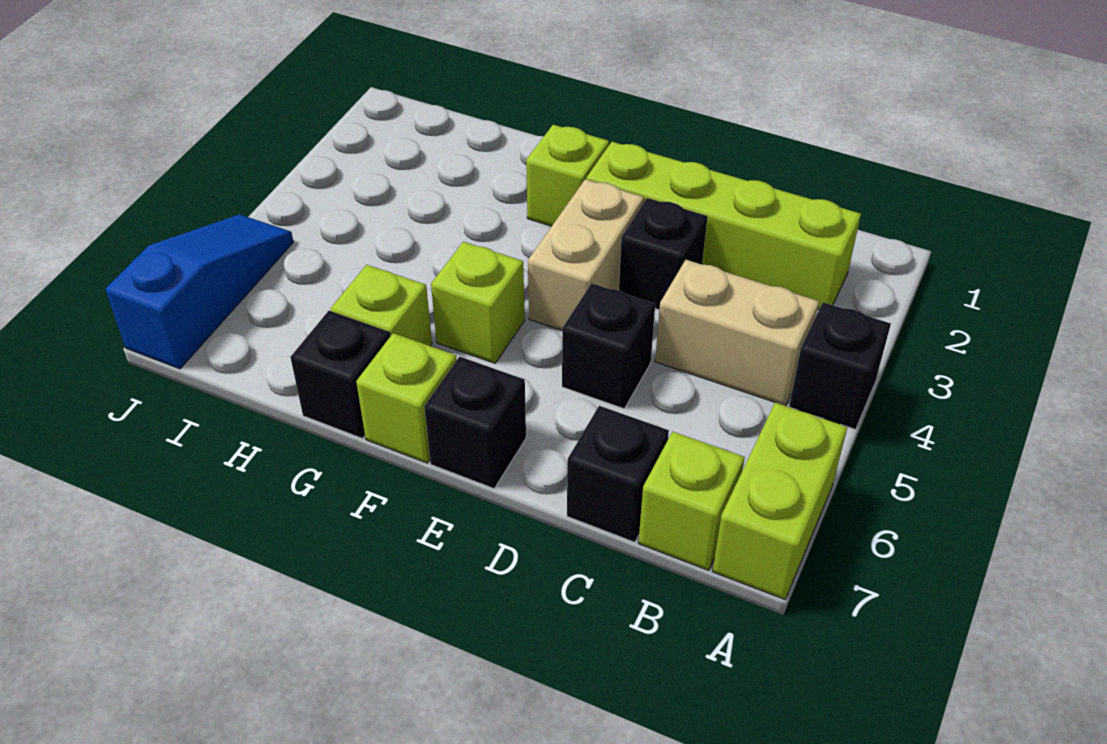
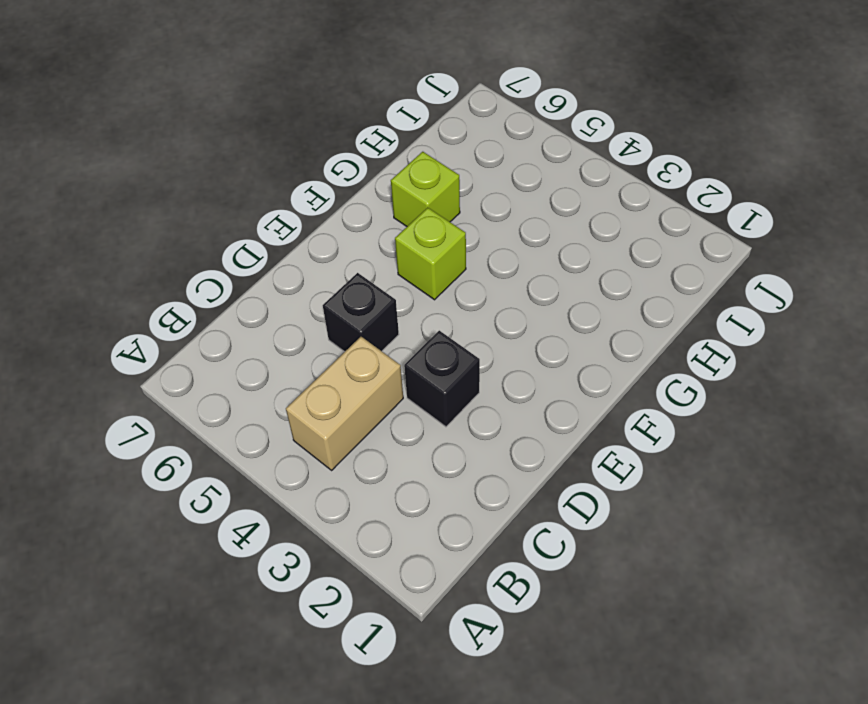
none -> black 1x1 brick [789,302,891,429]
none -> lime 1x2 brick [713,403,847,599]
none -> lime 1x4 brick [586,142,861,310]

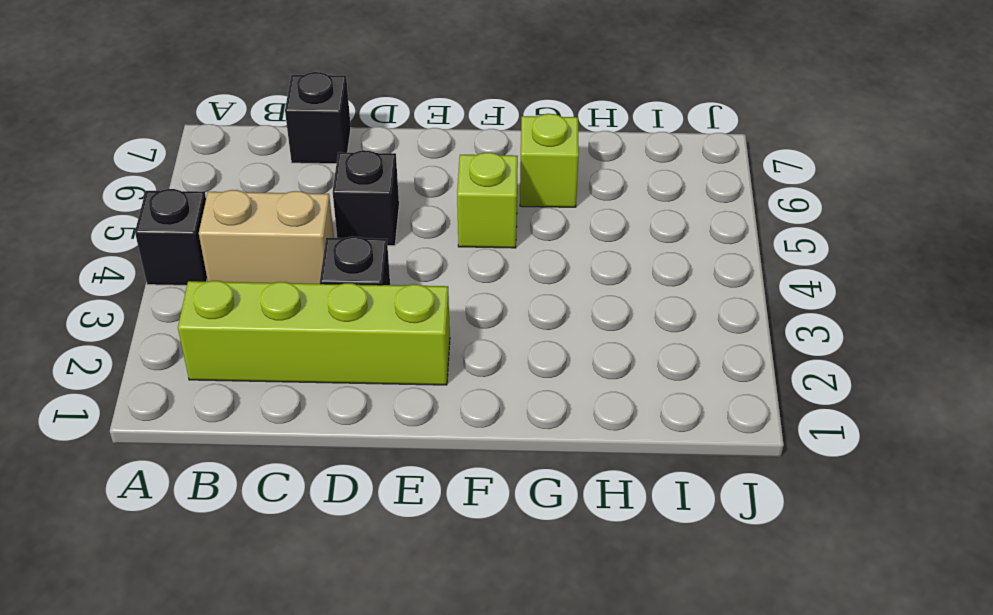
none -> lime 1x2 brick [713,403,847,599]
none -> lime 1x1 brick [638,432,745,570]
none -> tan 1x2 brick [528,179,644,330]

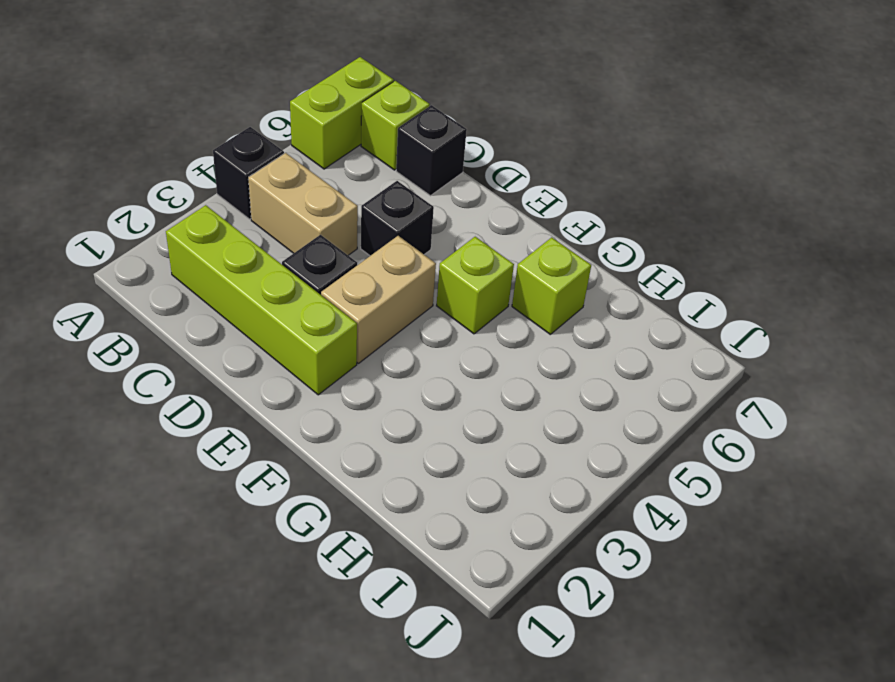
none -> black 1x1 brick [424,357,526,488]
none -> lime 1x1 brick [526,125,609,226]
none -> lime 1x1 brick [356,333,457,463]

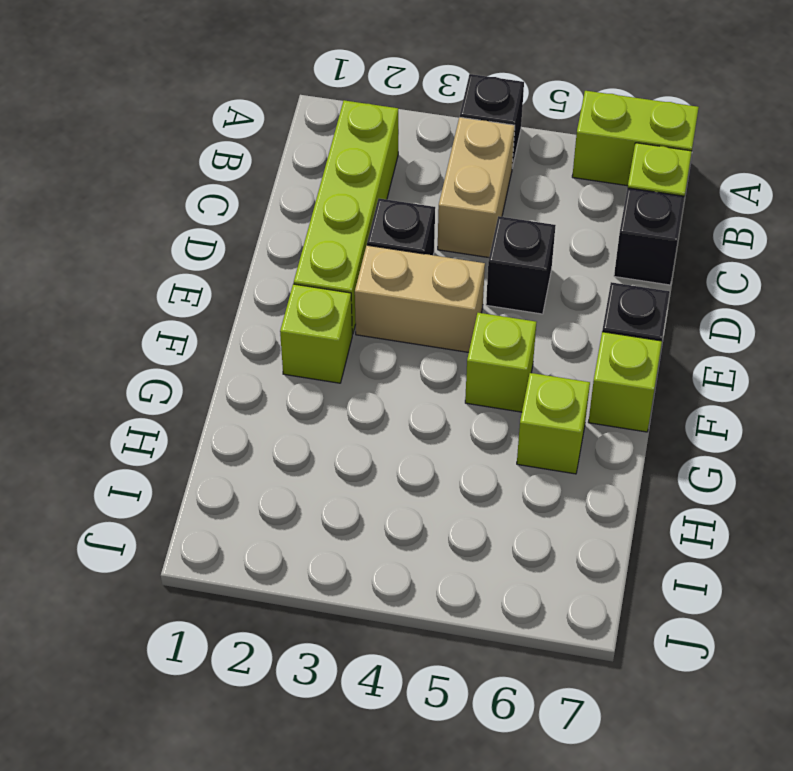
none -> black 1x1 brick [290,311,390,438]
none -> blue 1x3 slope [105,214,293,369]

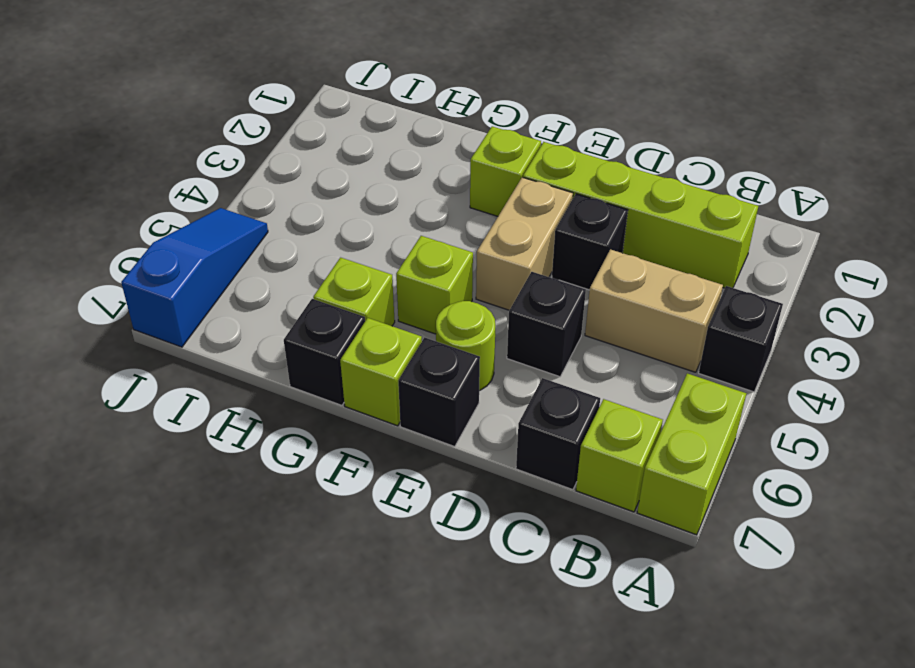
lime 1x1 round brick [436,301,495,391] -> none

